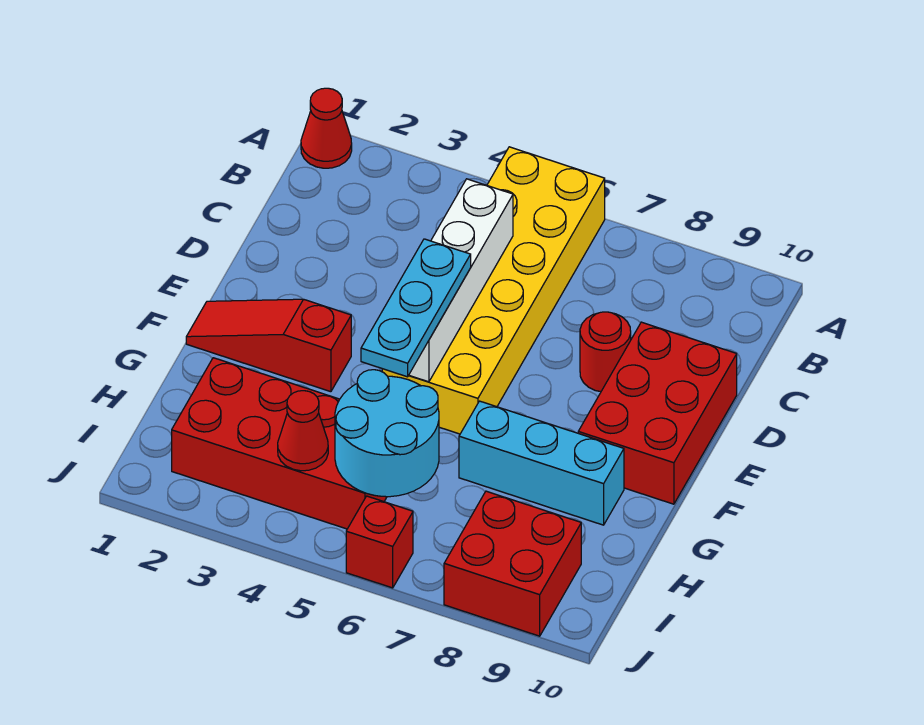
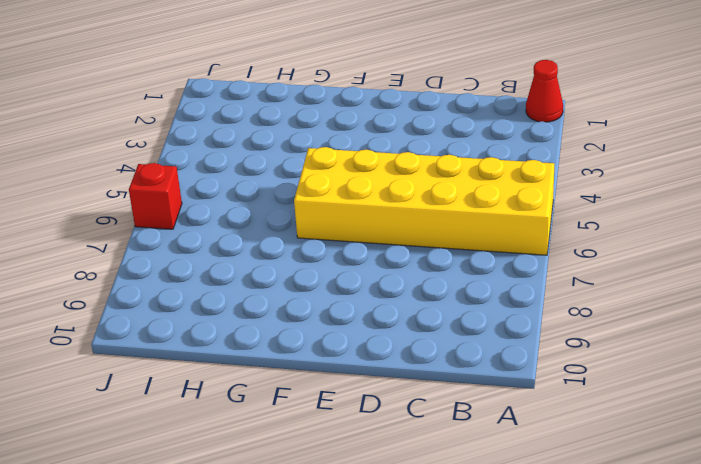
none -> red 1x1 round brick [580,312,631,392]
none -> red 2x3 brick [578,322,737,504]
none -> red 1x3 slope [186,299,351,392]

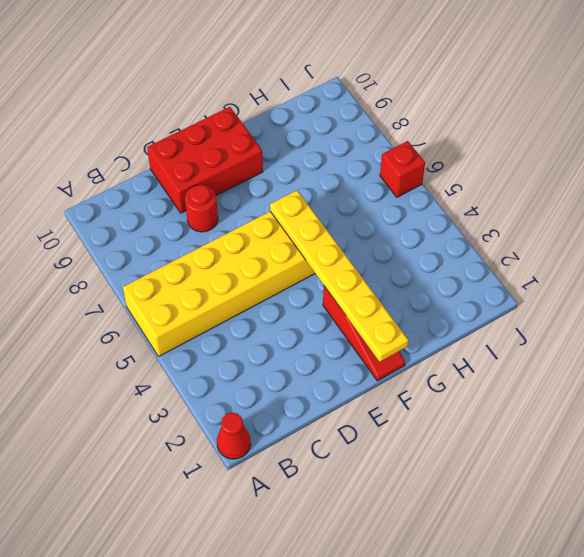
yellow 1x6 plate [270,190,408,362] -> white 1x4 brick [409,179,513,382]
none -> cyan 1x3 brick [459,401,624,525]
none -> red 2x4 brick [172,358,387,529]
none -> red 2x2 brick [444,491,581,636]

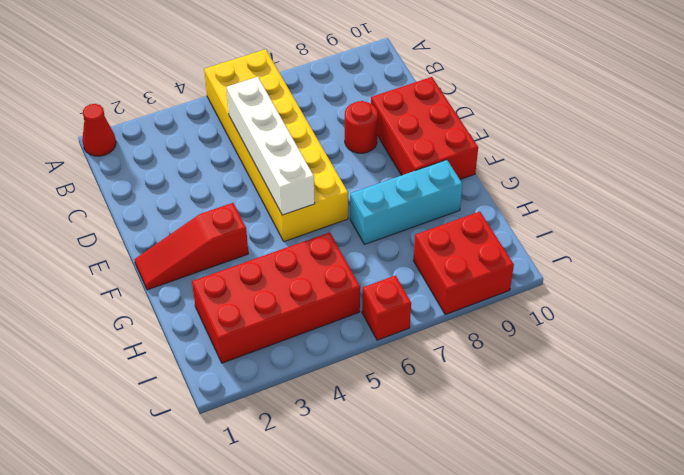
none -> cyan 2x2 round brick [335,370,439,497]
none -> red 1x1 cone [278,391,328,471]
none -> cyan 1x3 plate [361,239,471,377]

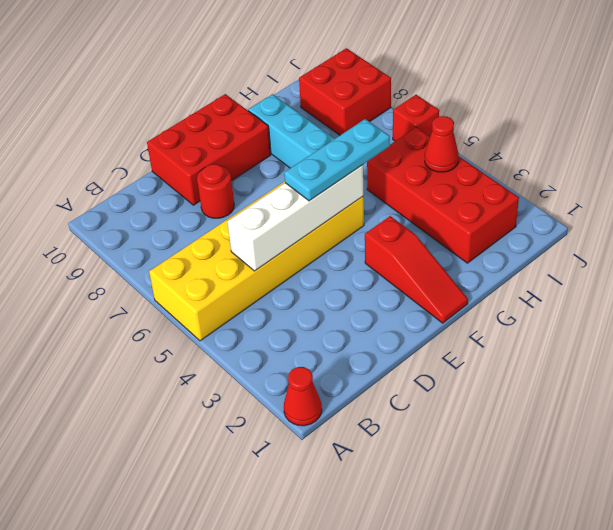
none -> cyan 2x2 round brick [335,370,439,497]

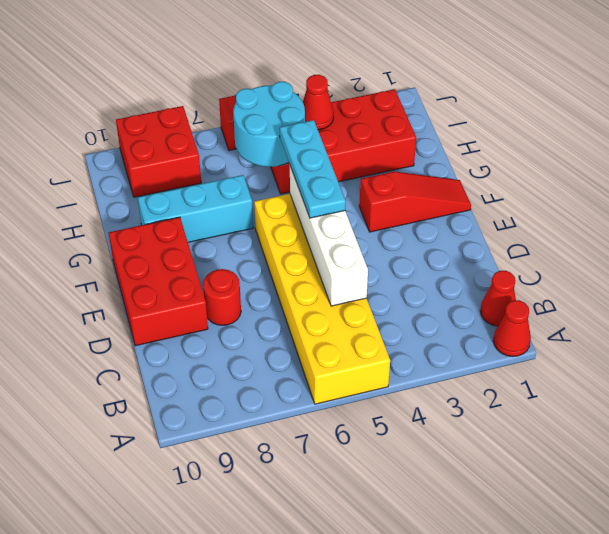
red 1x1 cone [480,271,516,326] -> none

